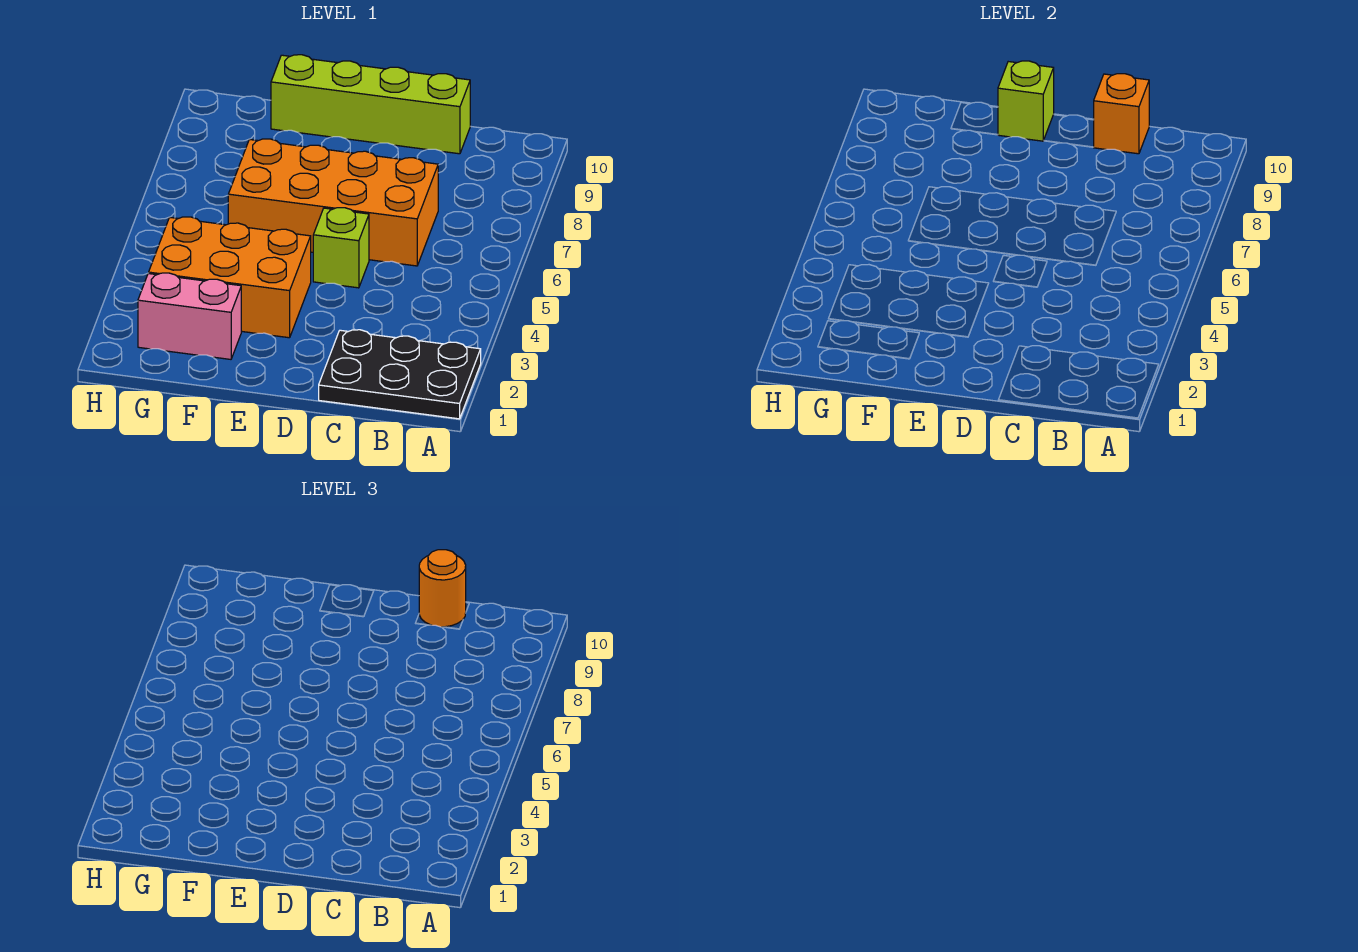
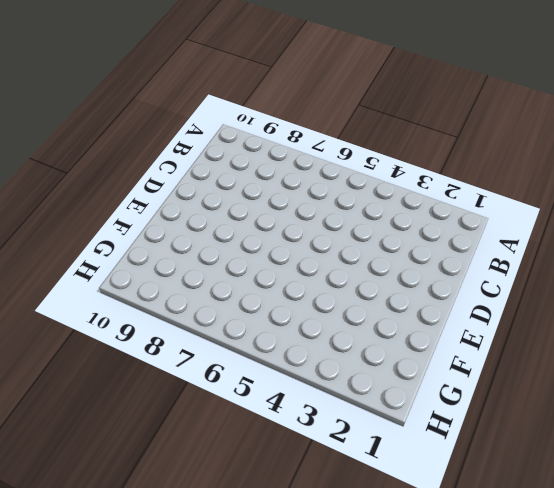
none -> black 2x3 plate [319,330,481,419]
none -> orange 2x4 brick [228,139,438,266]

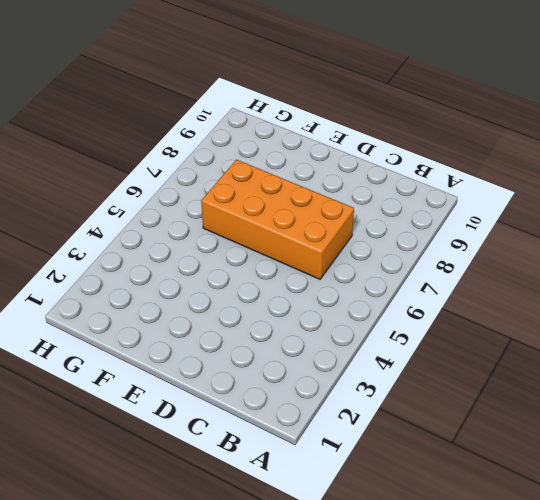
none -> black 2x3 plate [319,330,481,419]
none -> lime 1x4 brick [271,55,470,154]

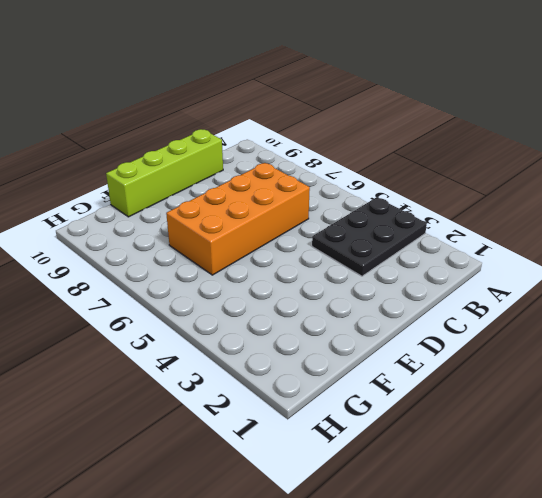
black 2x3 plate [312,197,427,276] -> black 2x3 plate moved to [319,330,481,419]
none -> lime 1x1 brick [313,208,369,288]
none -> orange 2x3 brick [149,217,311,338]

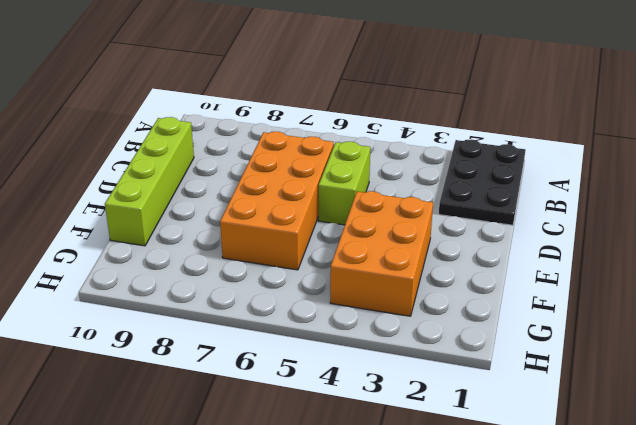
lime 1x2 brick [319,142,370,225] -> lime 1x1 brick [313,208,369,288]
none -> pink 1x2 brick [138,273,241,359]
none -> orange 1x1 brick [1094,74,1149,154]

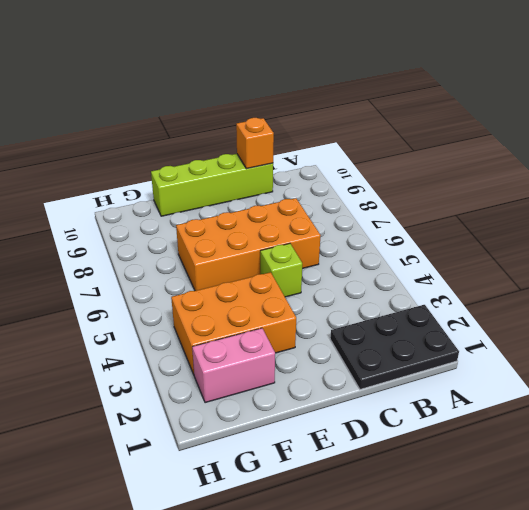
none -> lime 1x1 brick [998,61,1054,141]
none -> orange 1x1 round brick [419,550,466,627]

